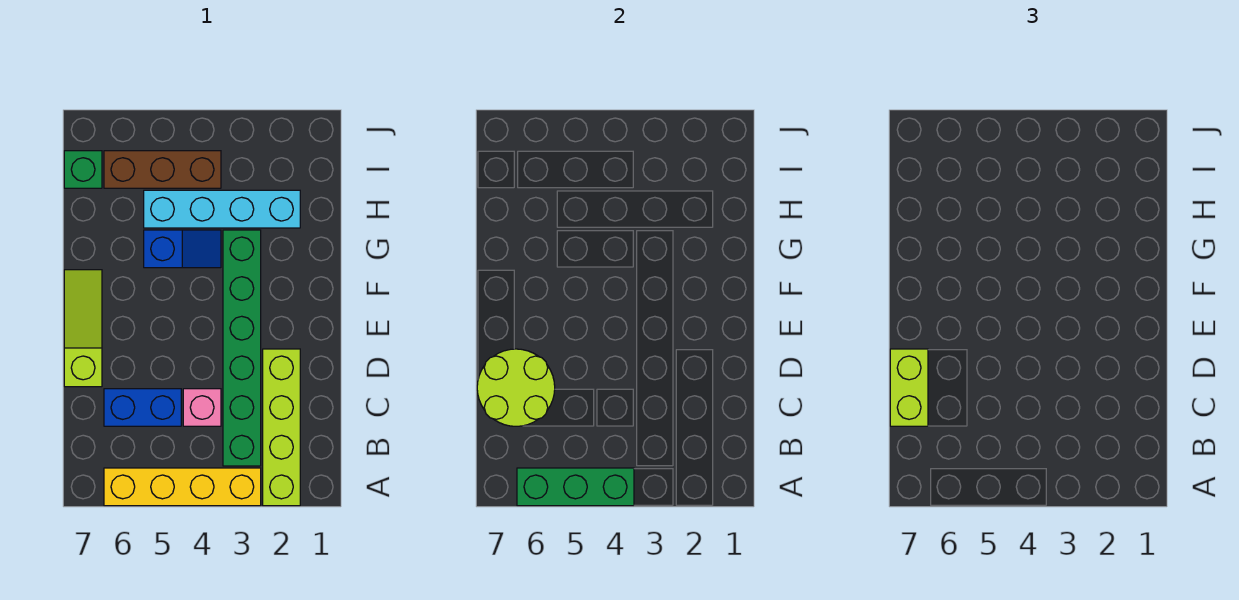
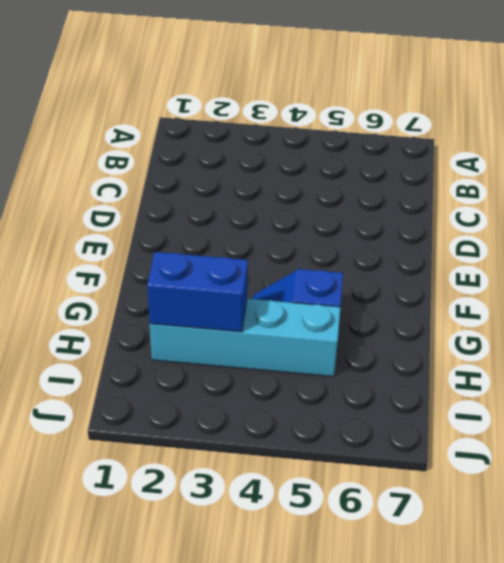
blue 1x2 brick [147,252,248,332] -> blue 1x2 brick moved to [104,389,181,426]
none -> lime 1x4 brick [263,349,300,506]
none -> yellow 1x4 brick [104,468,261,506]
none -> green 1x6 brick [223,230,261,466]

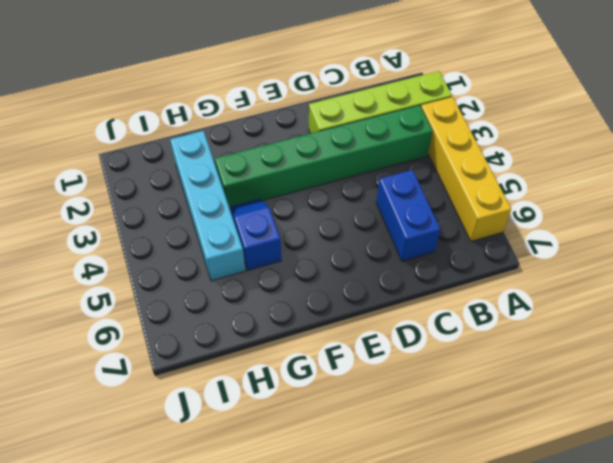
none -> pink 1x1 brick [183,389,221,426]
none -> lime 1x3 slope [64,270,102,387]
none -> brown 1x3 brick [104,151,221,188]

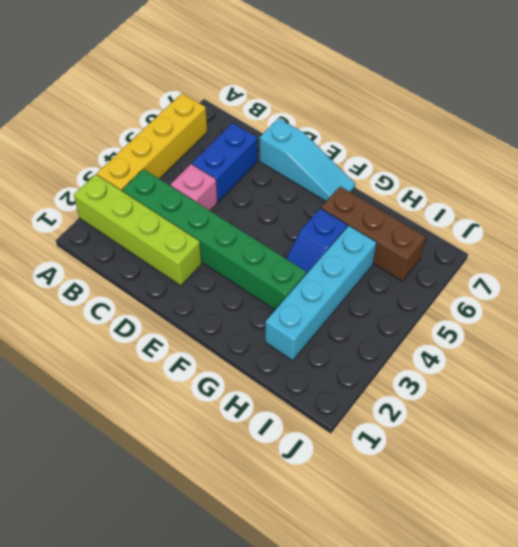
cyan 1x3 slope [260,118,355,201] -> lime 1x3 slope [64,270,102,387]
brown 1x3 brick [321,186,426,281] -> brown 1x3 brick turned to [104,151,221,188]
none -> green 1x1 brick [64,151,102,188]
none -> green 1x3 brick [517,468,634,506]
none -> lime 2x2 round brick [477,349,555,426]

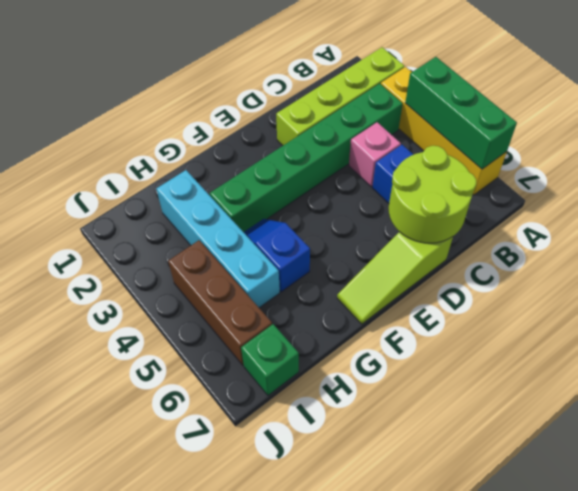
none -> lime 1x2 brick [890,349,928,426]

